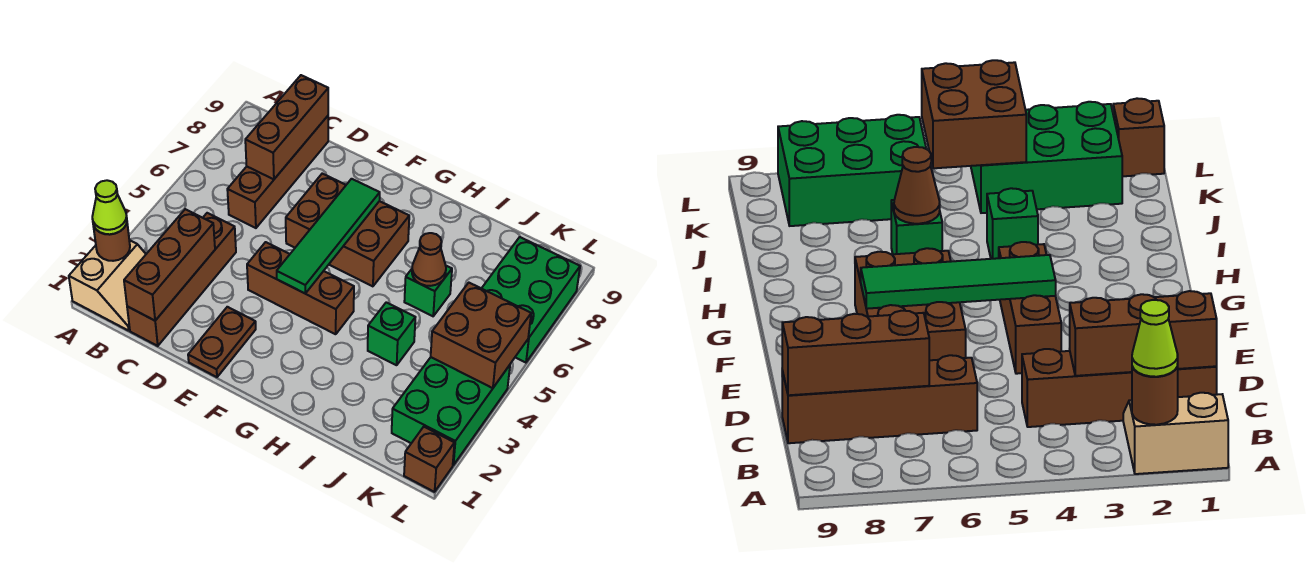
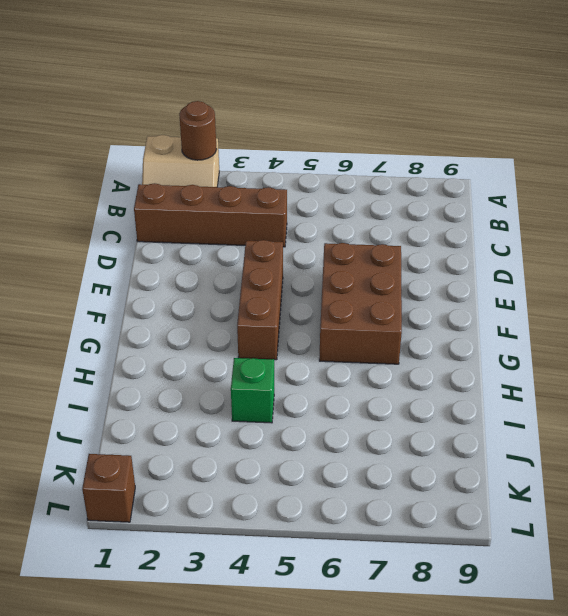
none -> brown 1x4 brick [227,116,328,228]
none -> brown 1x2 plate [188,307,256,377]
none -> green 1x1 brick [404,266,452,316]

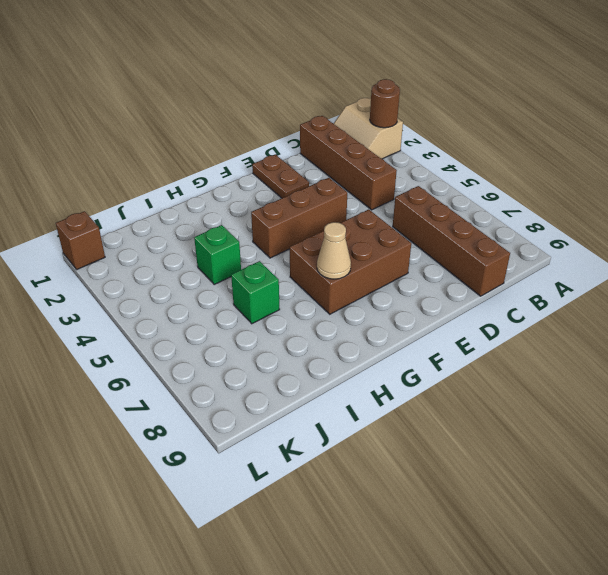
tan 1x1 cone [317,222,351,279] -> none
none -> green 2x3 brick [392,357,510,465]
none -> green 2x3 brick [482,237,580,363]
none -> brown 1x3 brick [124,209,215,321]

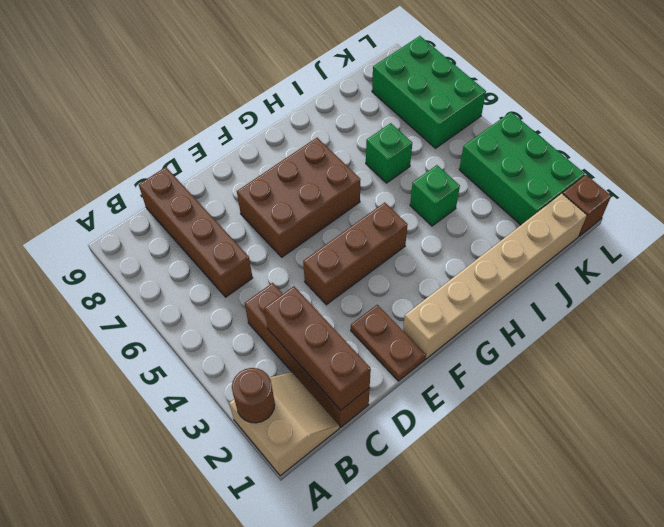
tan 1x6 brick [403,194,587,359] -> none
none -> brown 1x3 brick [245,75,328,179]
none -> green 1x4 tile [277,179,380,294]
none -> brown 1x1 cone [412,233,446,286]

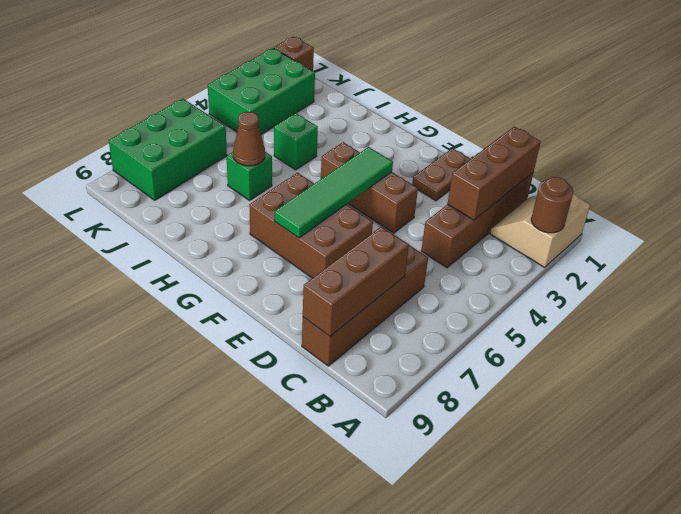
none -> brown 2x2 brick [431,283,531,388]
none -> lime 1x1 cone [92,180,127,234]

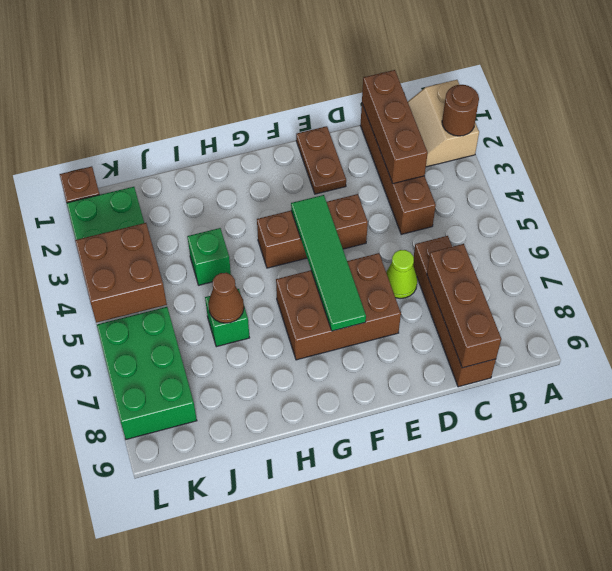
lime 1x1 cone [386,250,417,299] -> lime 1x1 cone moved to [92,180,127,234]

